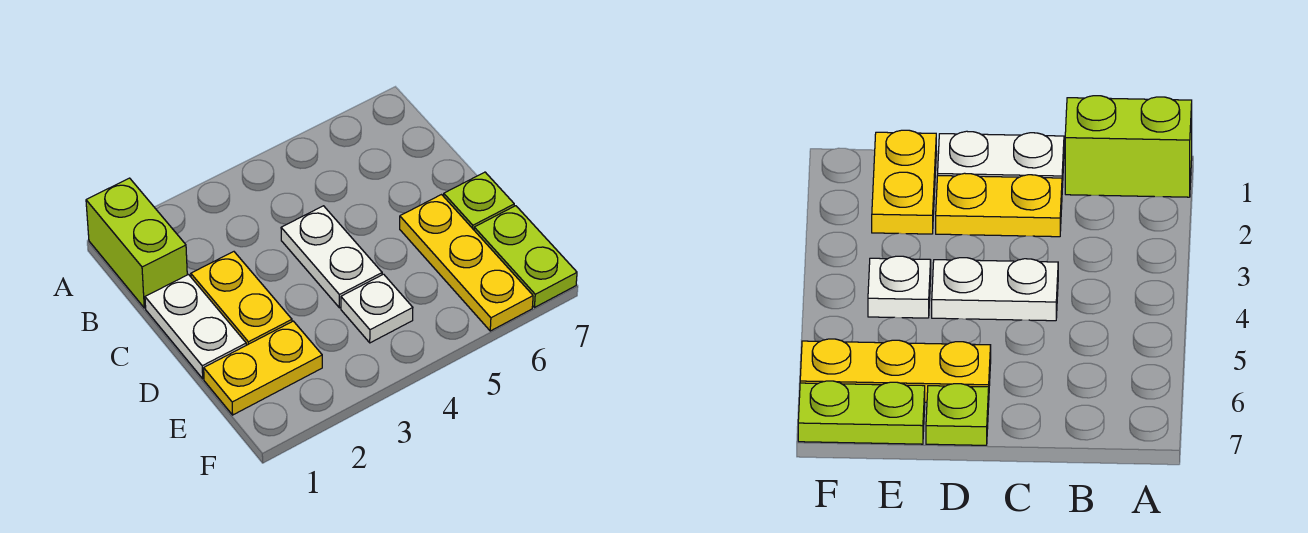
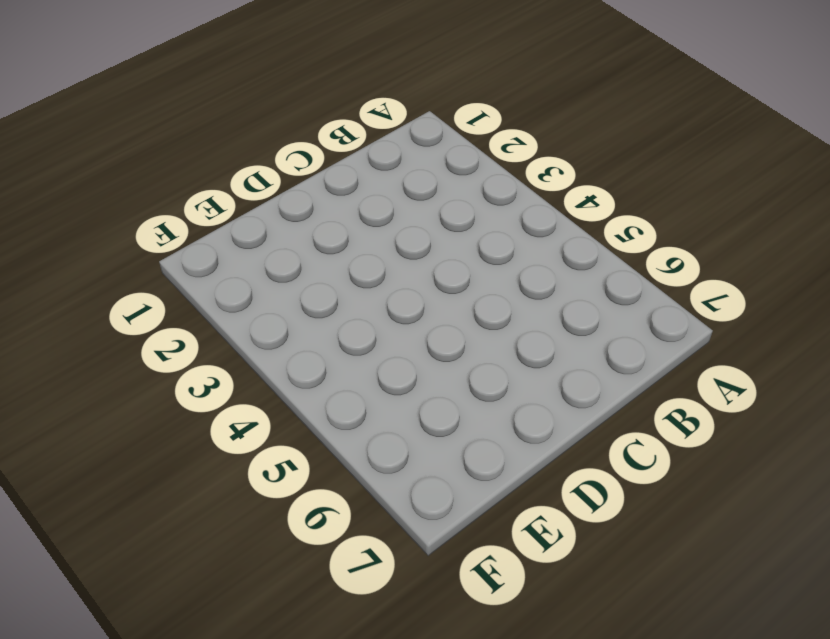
none -> lime 1x2 brick [86,178,187,308]
none -> white 1x2 plate [145,275,246,379]

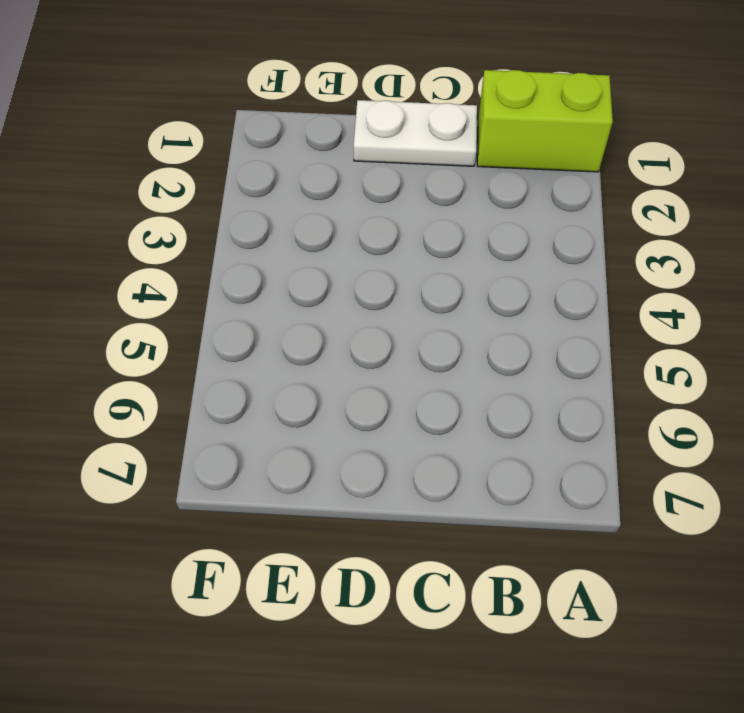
none -> yellow 1x2 plate [191,252,292,345]
none -> white 1x2 plate [281,206,382,308]

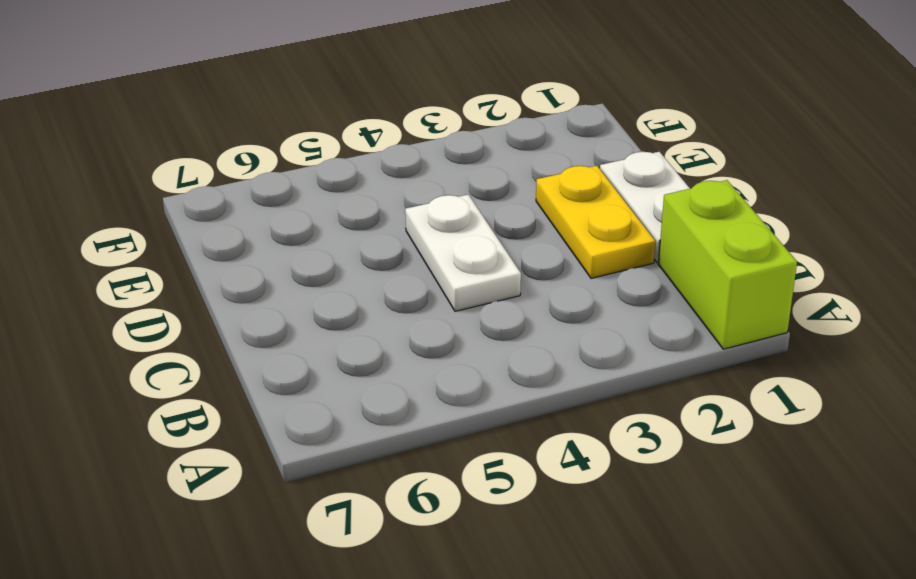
none -> yellow 1x3 plate [400,195,533,331]
none -> lime 1x1 plate [444,172,514,230]

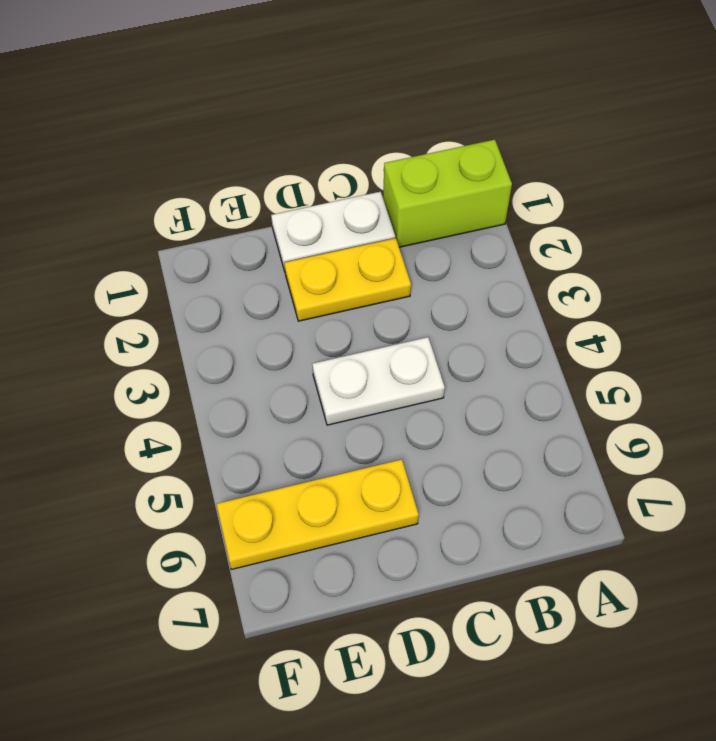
none -> lime 1x1 plate [444,172,514,230]
none -> yellow 1x2 plate [204,321,322,415]

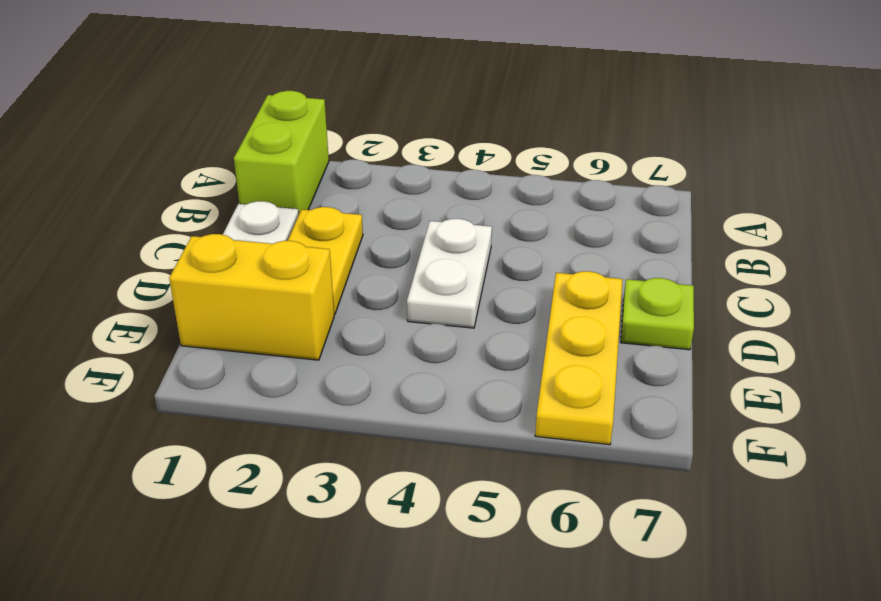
yellow 1x2 brick [169,234,334,360] -> yellow 1x2 plate [204,321,322,415]
none -> white 1x1 plate [341,274,413,343]
none -> lime 1x2 plate [474,206,577,308]

